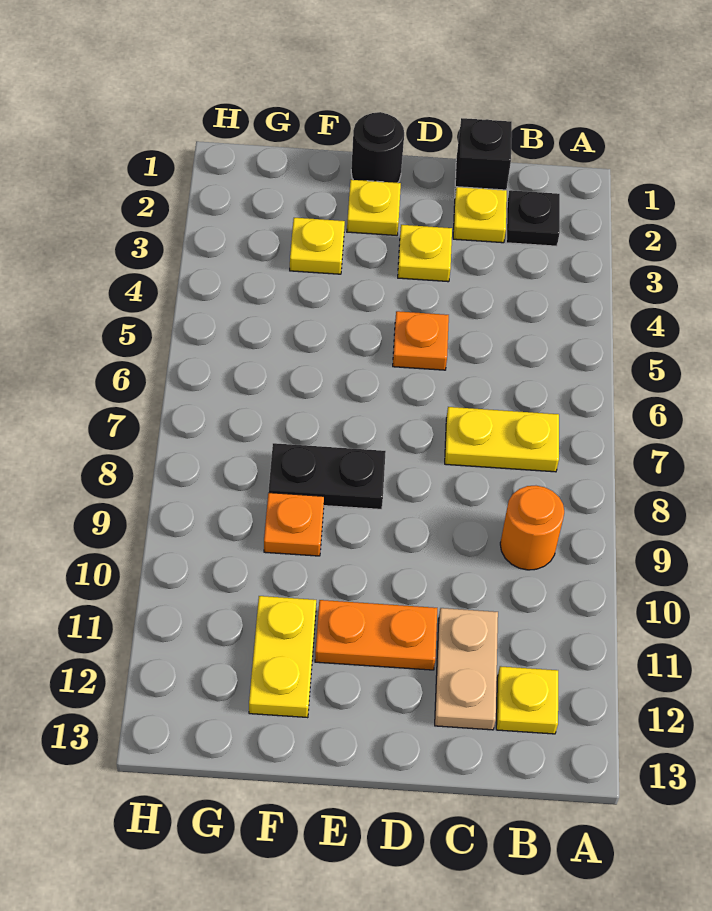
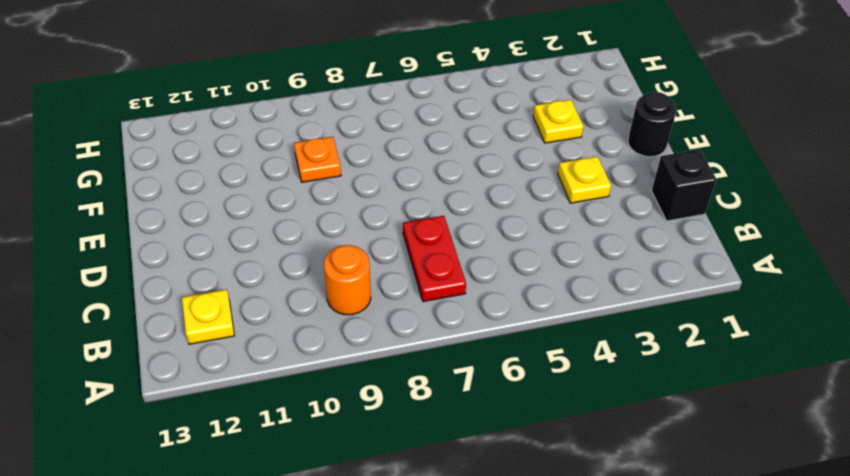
red 1x2 plate [403,216,466,302] -> yellow 1x2 plate [445,407,559,472]
none -> black 1x1 plate [506,190,560,246]
none -> yellow 1x1 plate [453,187,507,243]
none -> tan 1x2 plate [435,608,498,730]

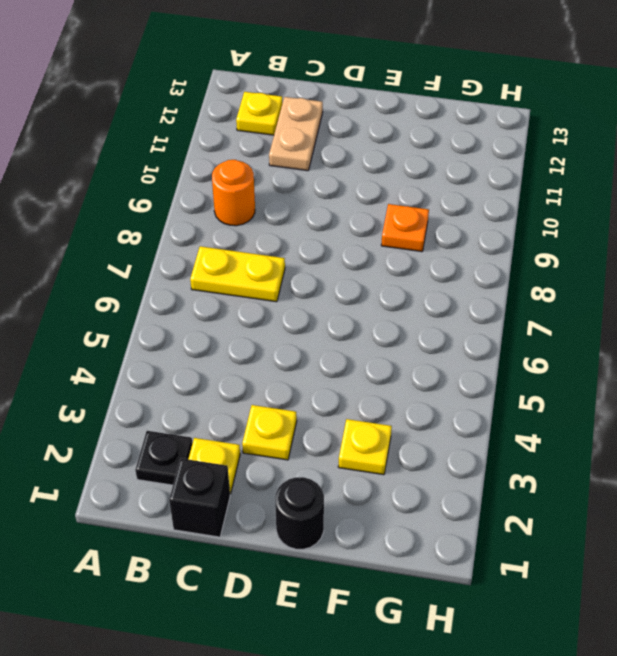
none -> orange 1x1 plate [393,311,449,370]
none -> orange 1x2 plate [315,600,437,670]
none -> yellow 1x1 plate [347,180,401,235]

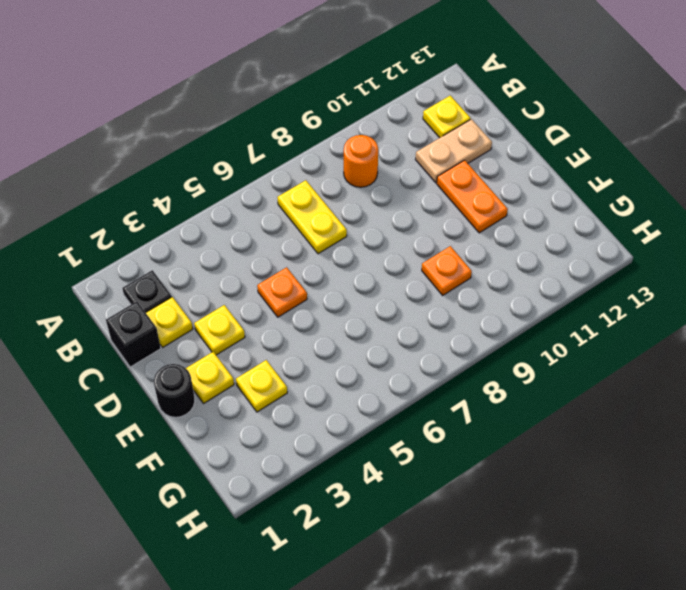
none -> black 1x2 plate [269,443,386,509]
none -> yellow 1x2 plate [249,596,316,718]

